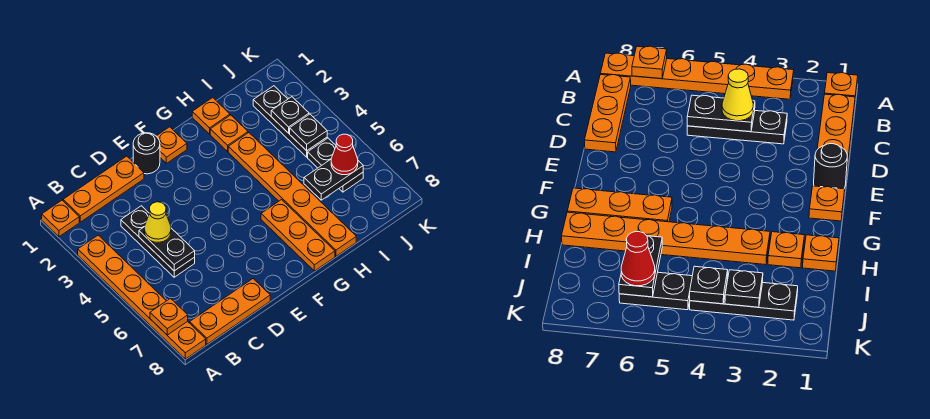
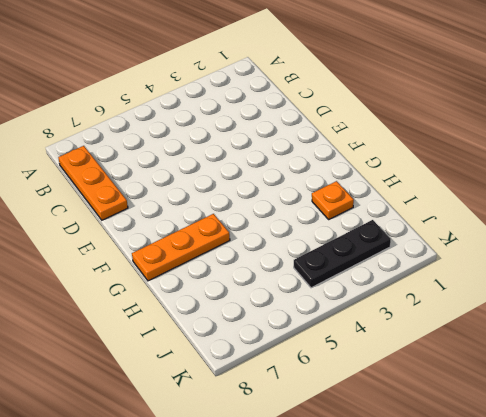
none -> orange 1x1 plate [42,200,79,237]
none -> orange 1x6 plate [78,235,206,359]
none -> orange 1x3 plate [63,156,144,222]

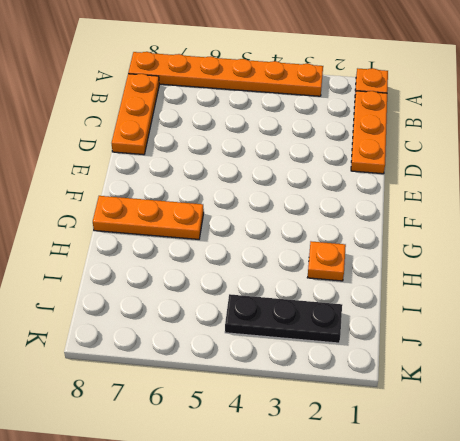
none -> black 1x3 plate [121,206,195,277]
none -> black 1x1 round brick [133,133,160,174]
none -> orange 1x1 plate [157,127,187,163]

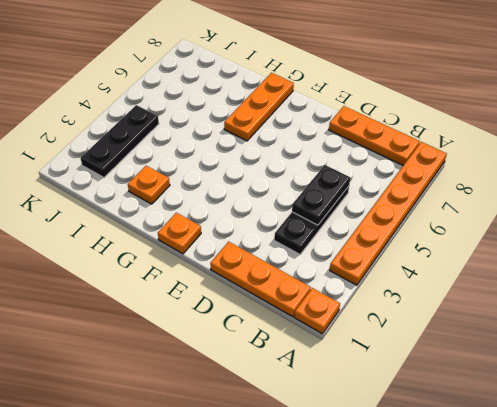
none -> black 1x1 round brick [133,133,160,174]
none -> orange 1x1 plate [192,98,230,134]
none -> orange 1x6 plate [228,133,356,256]

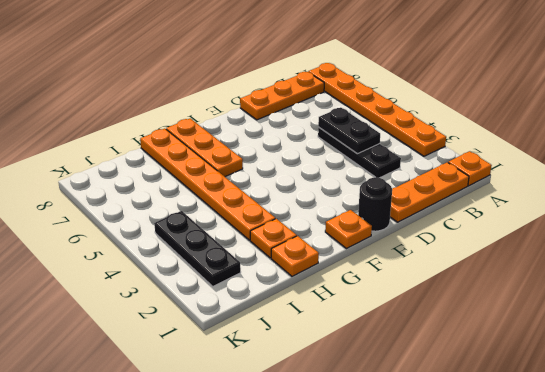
none -> black 1x2 plate [308,138,363,192]
none -> orange 1x1 plate [150,299,188,335]
none -> black 1x2 plate [304,160,363,200]

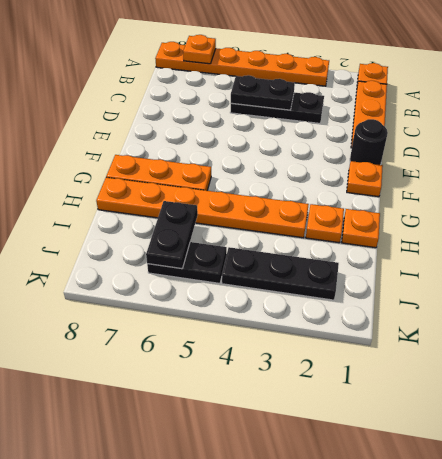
none -> orange 1x3 plate [190,279,270,344]
none -> black 1x1 plate [271,97,309,133]
none -> black 1x1 plate [290,114,327,151]

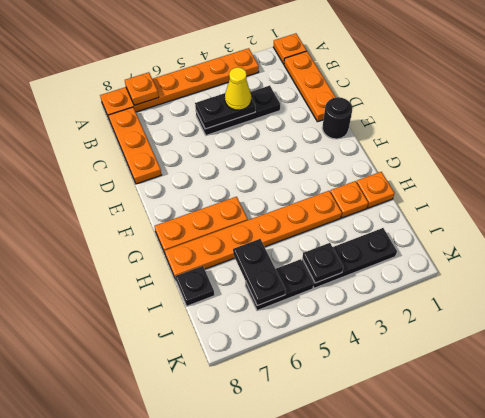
black 1x1 plate [175,266,214,306] -> black 1x1 plate moved to [271,97,309,133]
none -> orange 1x1 plate [157,127,187,163]
none -> red 1x1 cone [331,134,358,175]

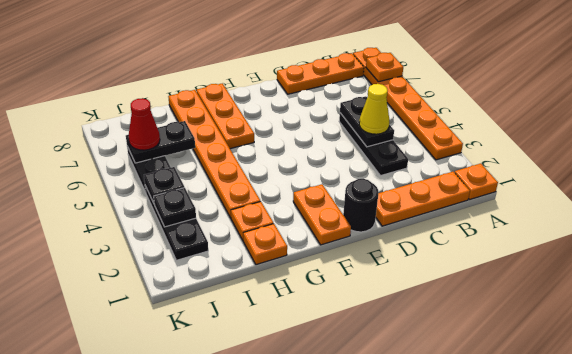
orange 1x2 plate [293,184,351,245] -> orange 1x1 plate [157,127,187,163]

